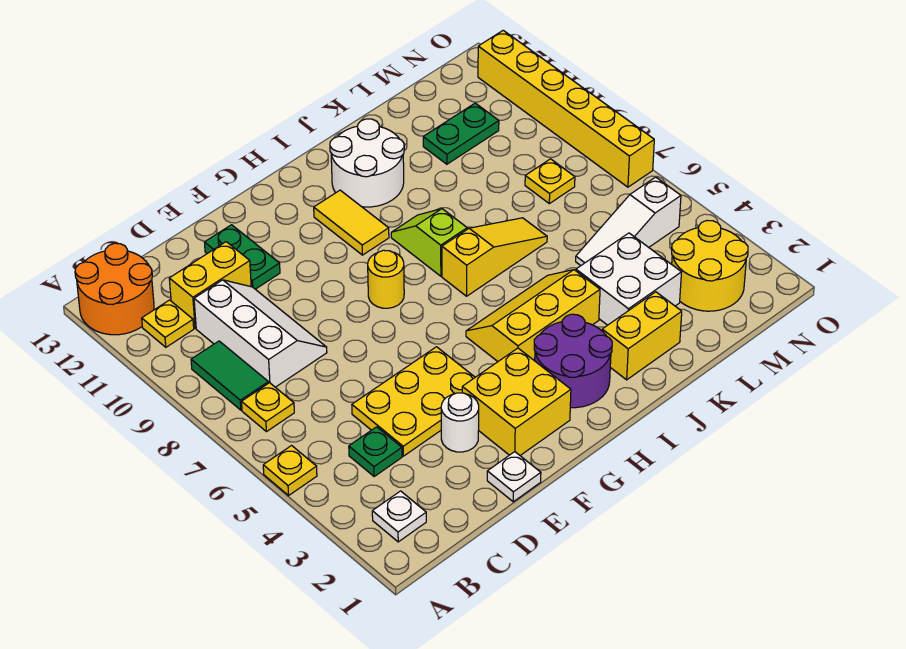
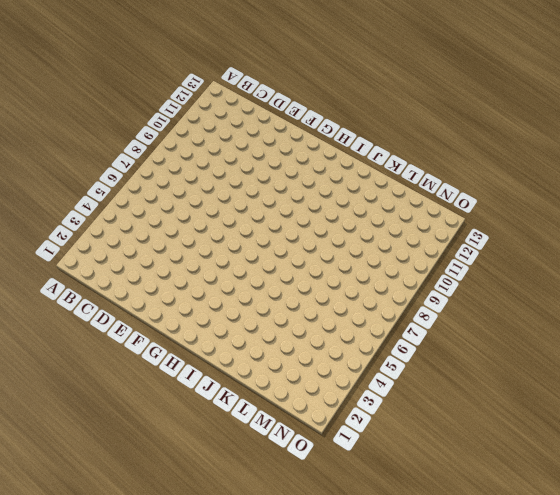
none -> yellow 1x1 plate [263,446,317,495]
none -> orange 2x2 round brick [75,243,154,335]
none -> white 1x1 plate [372,491,426,542]

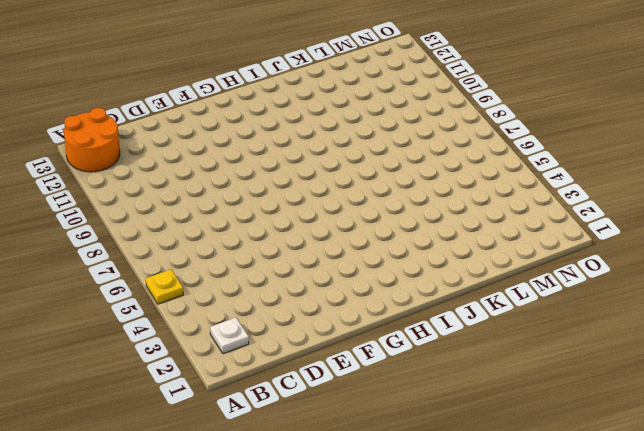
none -> yellow 1x1 plate [242,383,294,432]
none -> green 1x2 tile [191,341,268,410]
none -> yellow 1x1 plate [142,300,194,347]

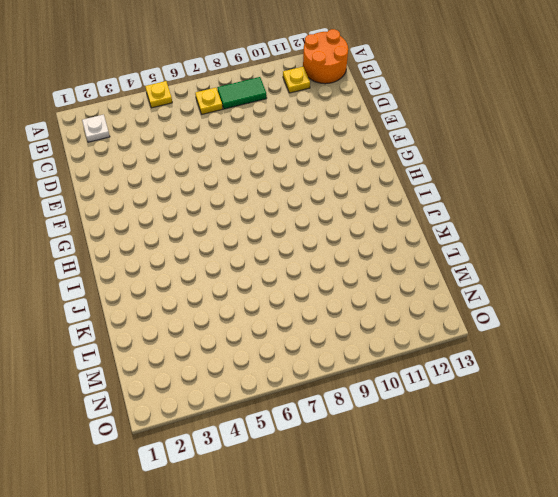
none -> green 1x1 plate [349,427,402,476]
none -> white 2x3 slope [194,280,327,387]
none -> yellow 1x2 brick [169,242,251,328]

